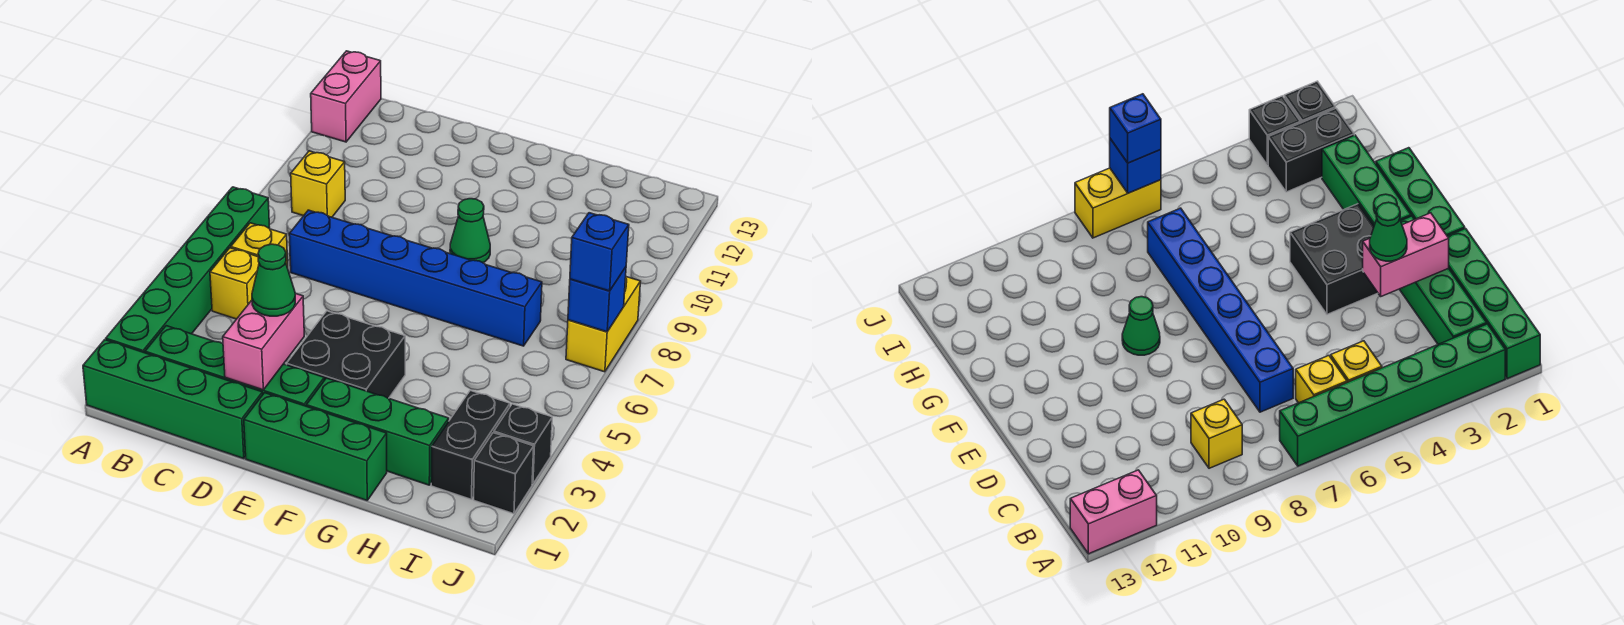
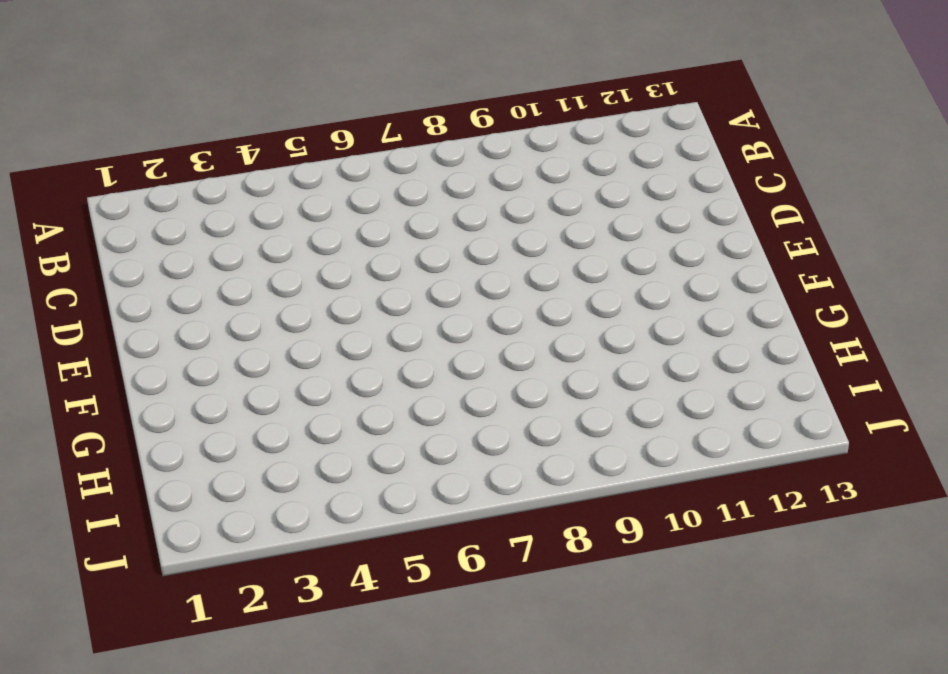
none -> green 1x4 brick [83,340,263,459]
none -> green 1x6 brick [106,187,270,353]
none -> pink 1x2 brick [311,51,381,142]

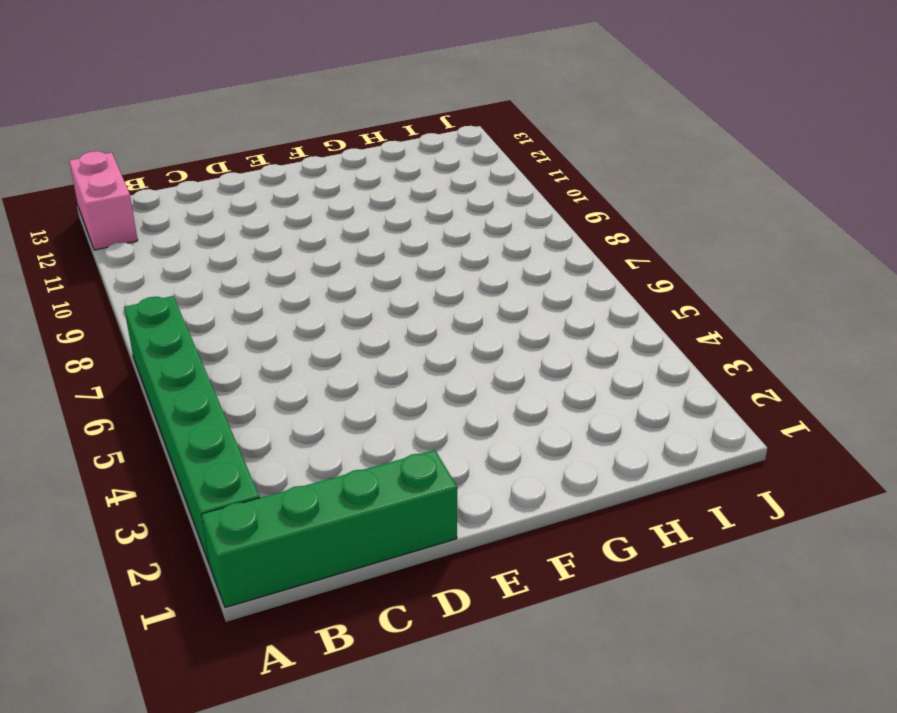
none -> green 1x4 brick [145,326,324,406]
none -> yellow 1x1 brick [210,248,259,319]
none -> yellow 1x1 brick [231,223,288,268]

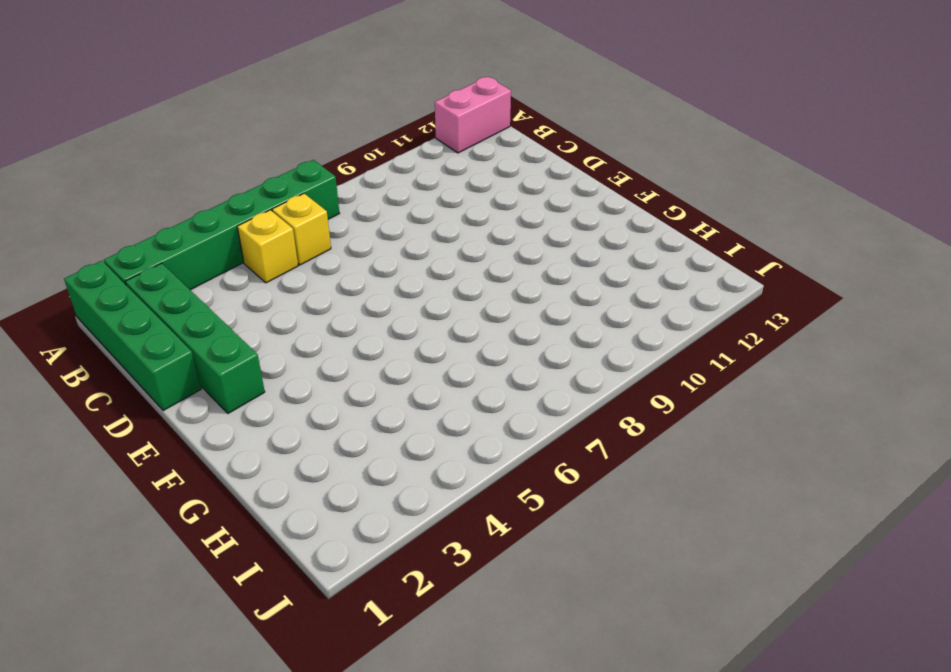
none -> yellow 1x1 brick [291,151,345,217]
none -> blue 1x6 brick [289,210,542,346]
none -> green 1x3 brick [244,393,387,500]

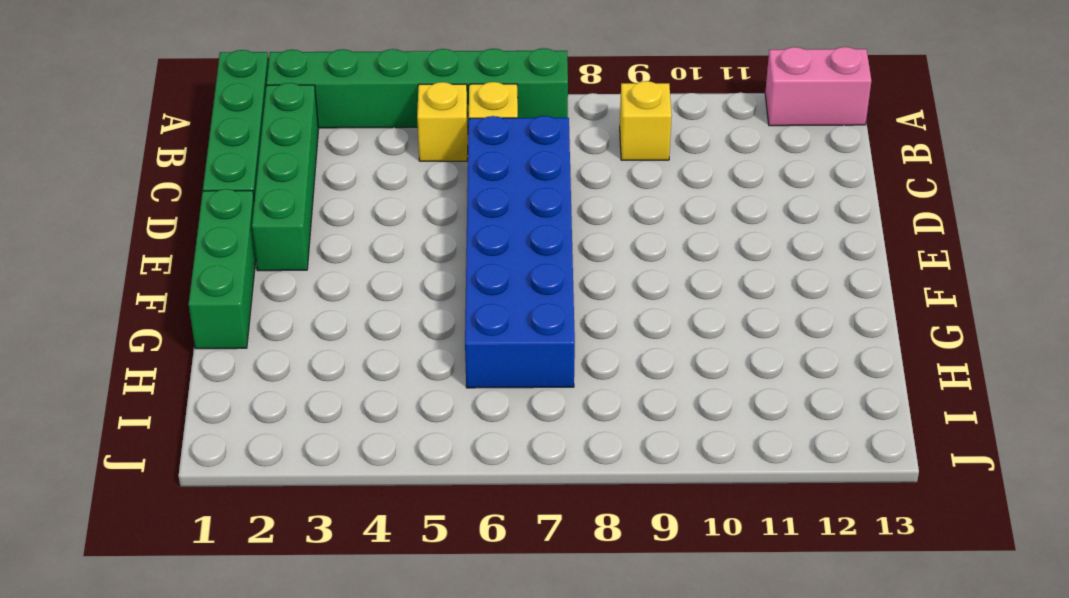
blue 2x6 brick [465,116,575,388] -> blue 1x6 brick [289,210,542,346]
none -> black 2x2 brick [287,311,405,398]
none -> green 1x3 brick [306,378,449,485]
none -> green 1x1 cone [450,199,490,263]

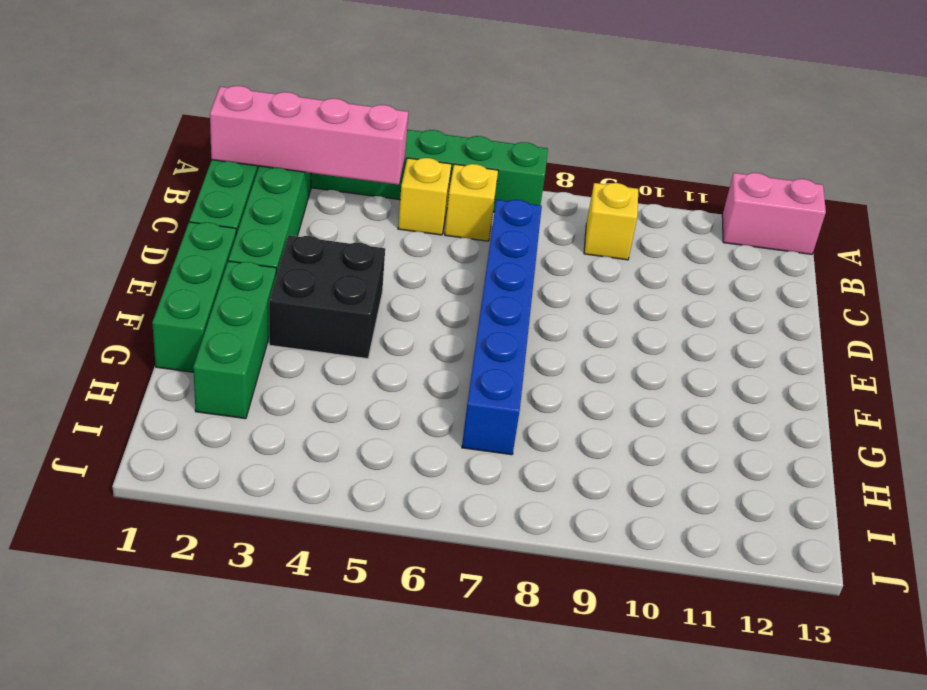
pink 1x4 brick [210,86,408,185] -> none
none -> green 1x1 cone [450,199,490,263]
none -> black 1x2 brick [431,390,510,499]
none -> black 1x1 brick [474,433,534,514]

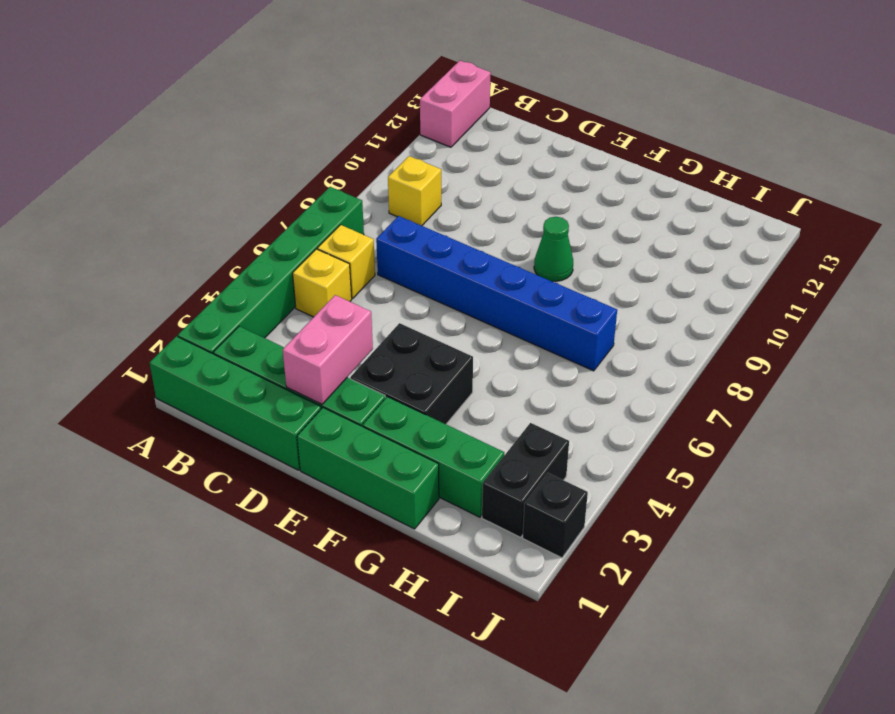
none -> black 1x1 brick [494,404,552,484]
none -> yellow 1x2 brick [566,277,641,372]
none -> blue 1x1 brick [568,267,626,332]

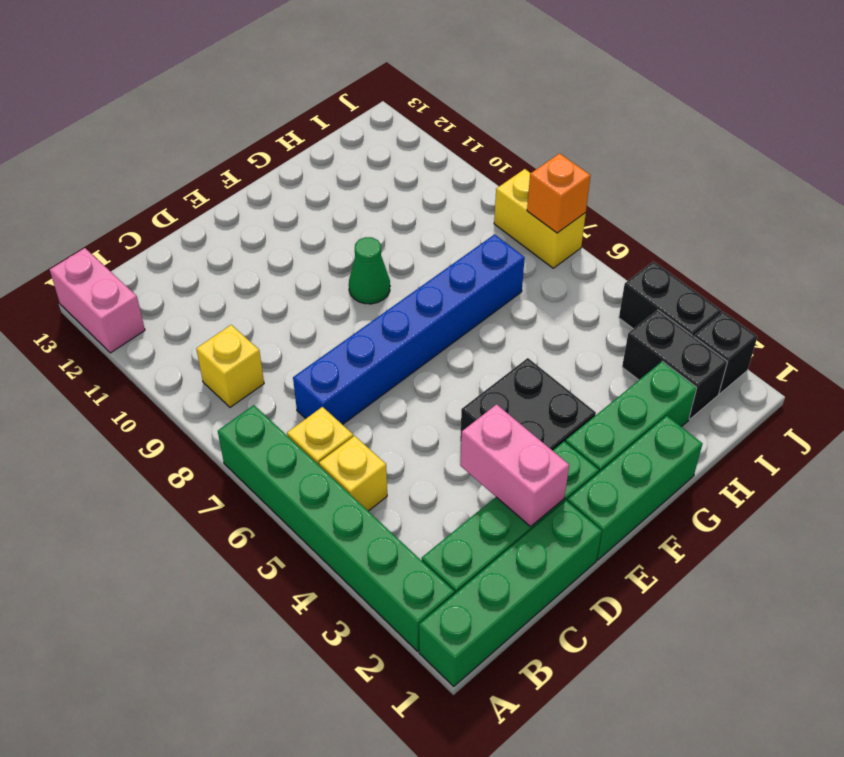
black 1x2 brick [619,261,721,336] -> black 1x1 brick [494,404,552,484]
orange 1x1 brick [527,153,591,233] -> blue 1x1 brick [568,267,626,332]
none -> green 1x1 cone [252,244,295,316]
none -> blue 1x1 brick [570,213,629,291]

